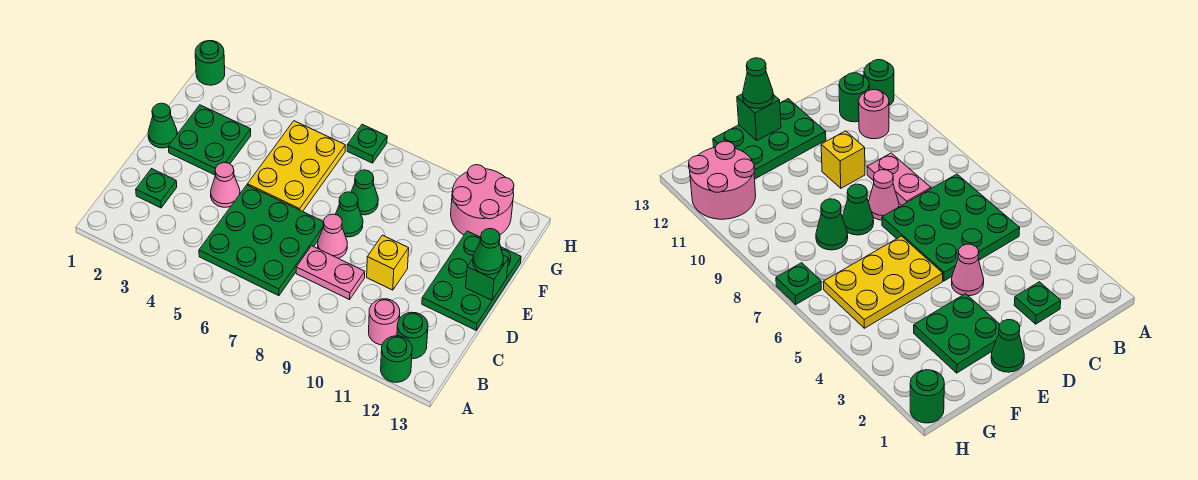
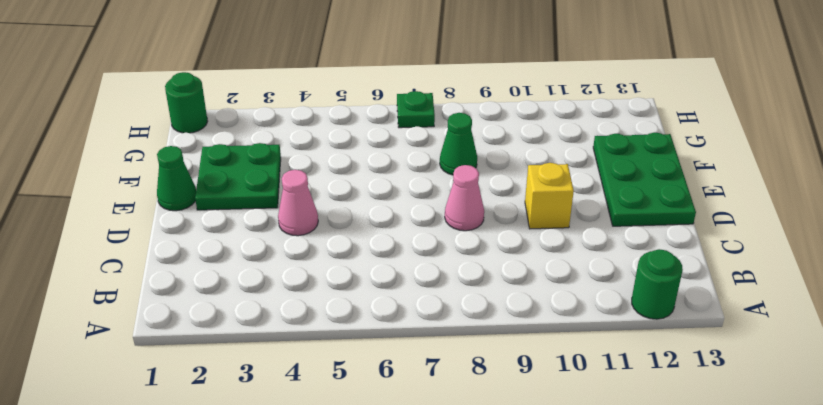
none -> green 3x3 plate [199,185,324,296]
none -> pink 1x1 round brick [369,299,400,345]
none -> green 1x1 round brick [397,312,428,359]

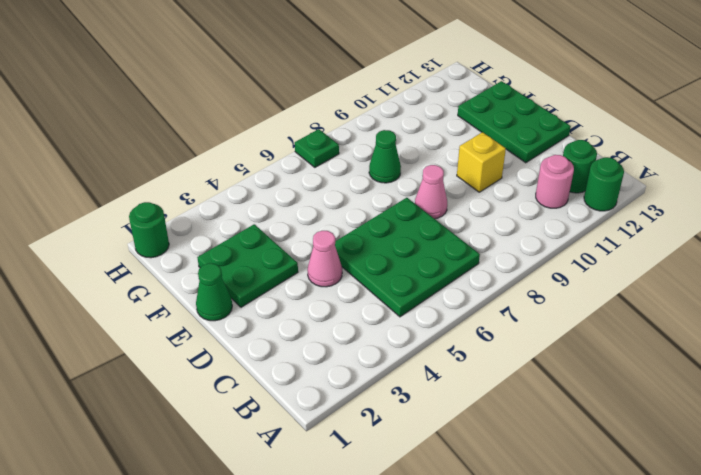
none -> green 1x1 plate [136,169,177,208]
none -> pink 1x2 plate [296,246,365,300]
none -> yellow 2x3 plate [247,121,345,211]

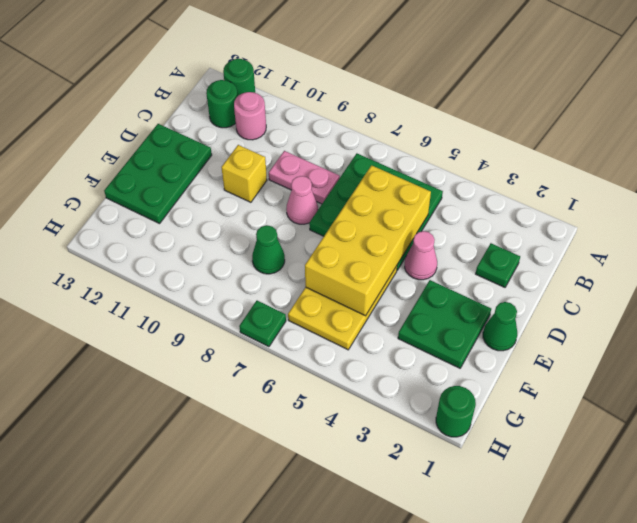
yellow 2x4 brick [305,165,431,316] -> none
none -> green 1x1 cone [335,192,363,237]
none -> pink 2x2 round brick [451,165,514,237]
none -> green 1x1 brick [466,255,509,300]

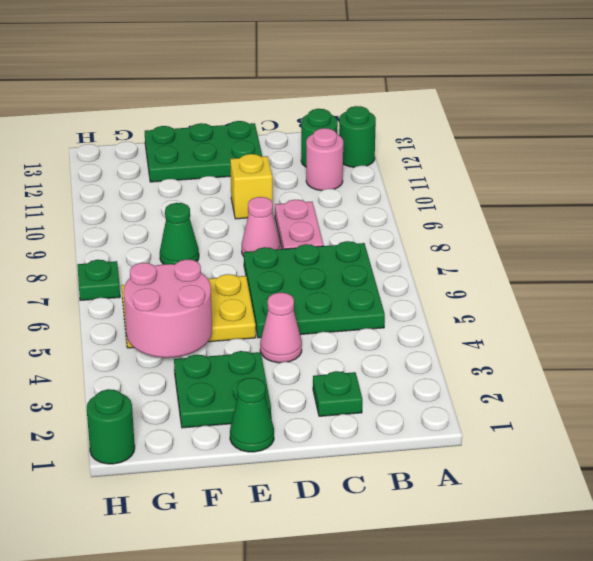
pink 2x2 round brick [124,259,212,358] -> pink 2x2 round brick moved to [451,165,514,237]
none -> green 1x1 cone [335,192,363,237]
none -> green 1x1 brick [466,255,509,300]
none -> green 1x1 cone [473,229,503,275]

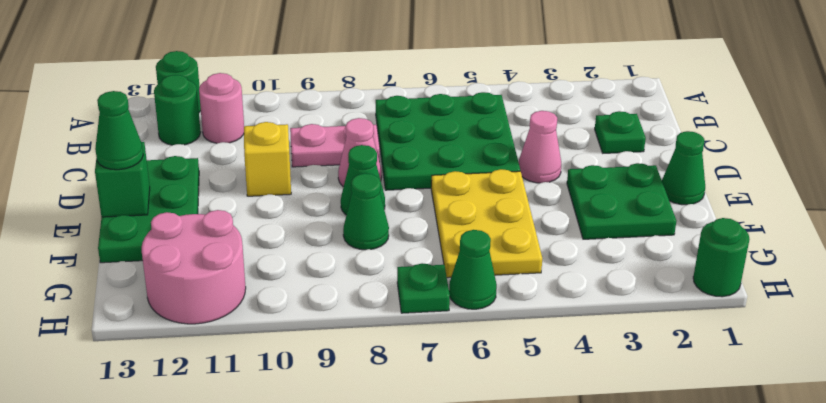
green 1x1 cone [449,230,497,309] -> none

